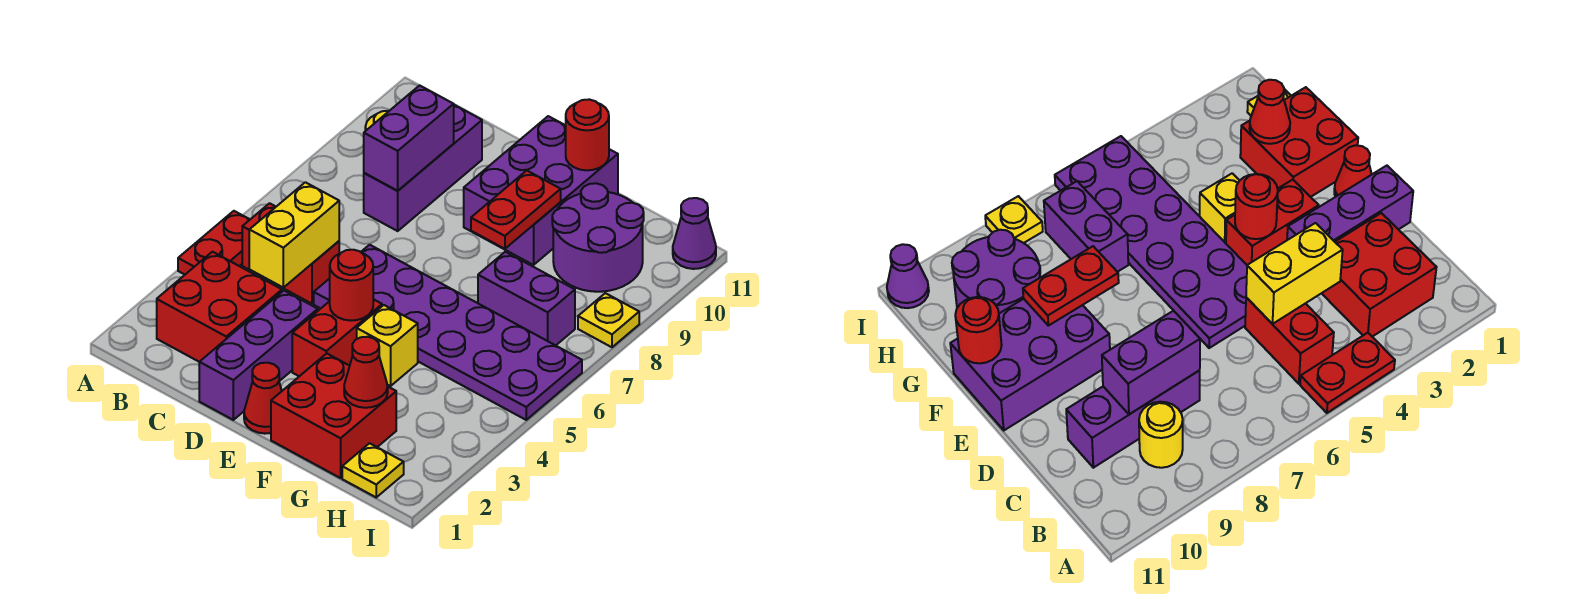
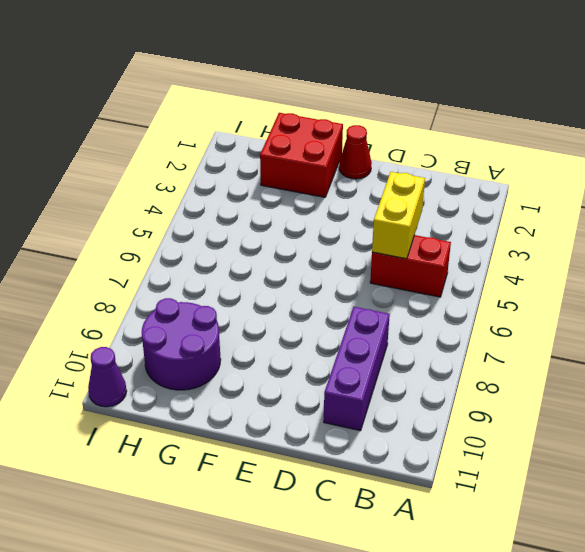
none -> red 1x2 plate [178,211,250,274]
none -> red 2x2 brick [157,252,282,362]
none -> yellow 1x1 round brick [1139,402,1183,468]

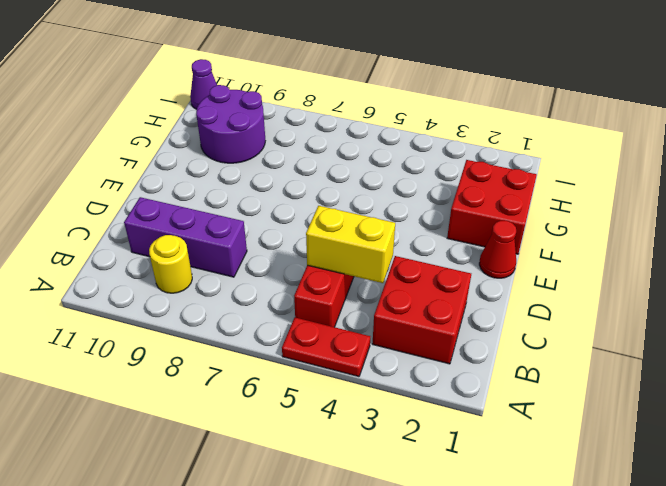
none -> purple 1x3 brick [199,291,318,420]
none -> purple 2x6 plate [314,245,582,420]
none -> red 1x2 brick [292,299,382,376]

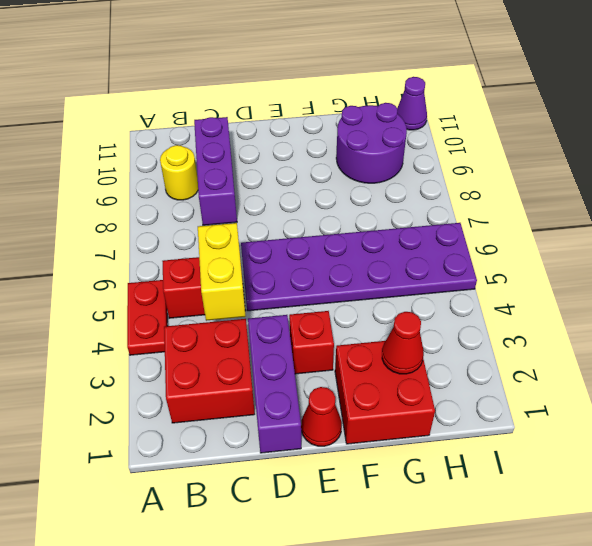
red 1x1 brick [289,311,334,374] -> red 1x2 brick [292,299,382,376]
none -> purple 2x3 brick [464,116,618,265]
none -> yellow 1x1 brick [357,305,418,386]
none -> purple 1x2 brick [478,252,575,345]

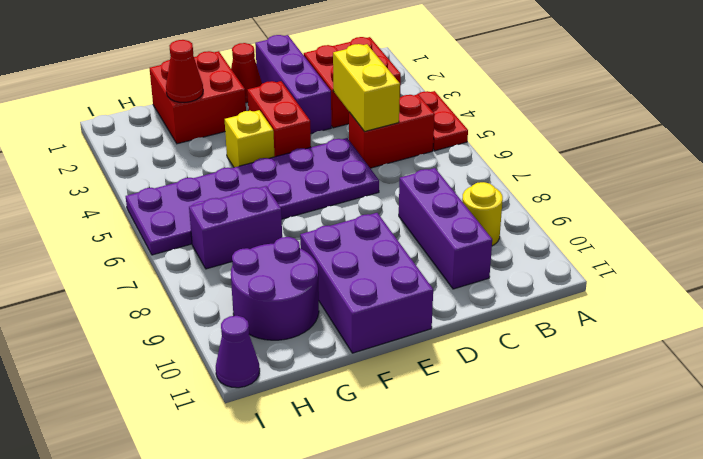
none -> yellow 1x1 plate [342,443,404,497]
none -> yellow 1x1 plate [578,293,639,347]
none -> purple 1x2 brick [364,85,454,191]

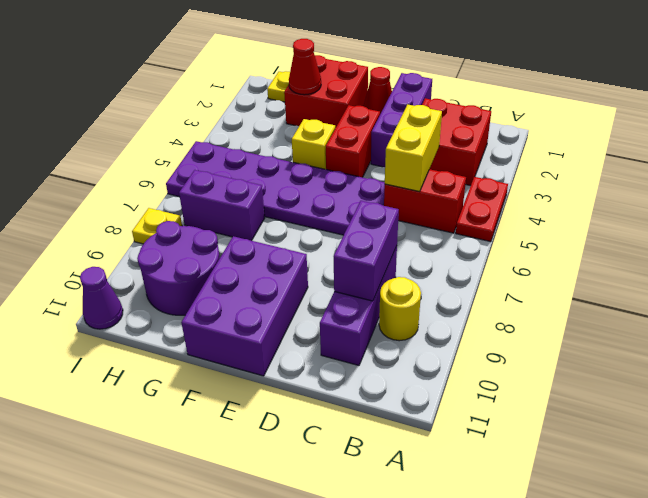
none -> red 1x1 round brick [330,250,373,321]
none -> red 1x2 plate [471,171,561,249]
none -> red 1x1 round brick [566,99,609,170]

